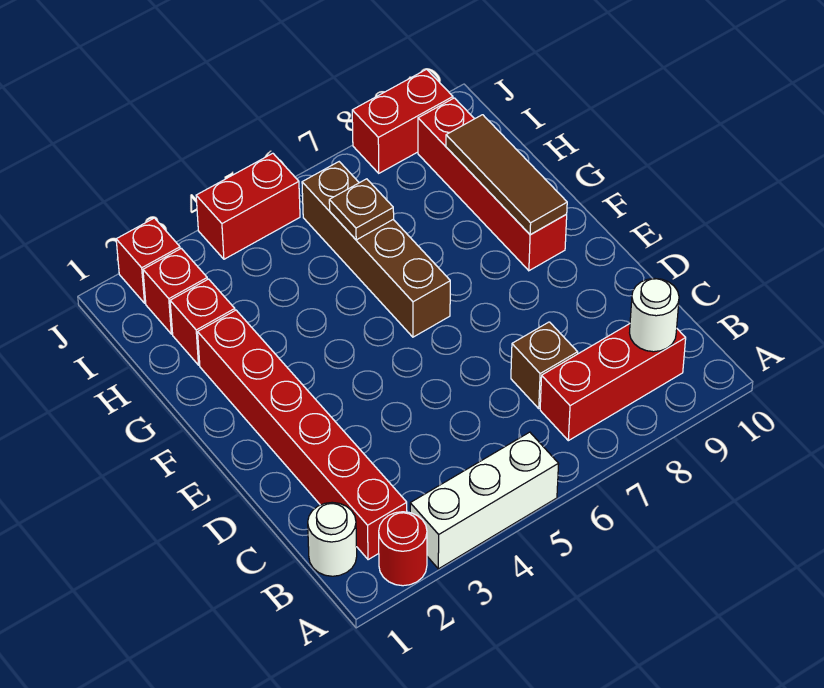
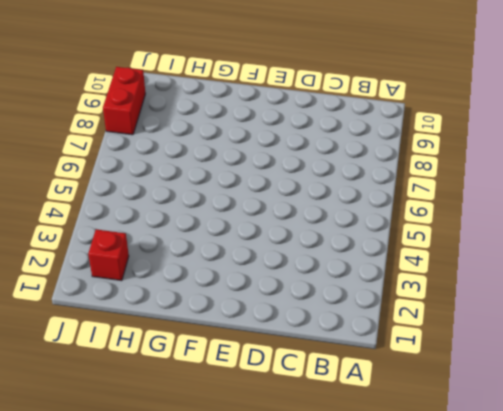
none -> red 1x1 round brick [379,512,427,586]
none -> white 1x3 brick [410,432,559,569]
none -> white 1x1 round brick [308,502,357,576]

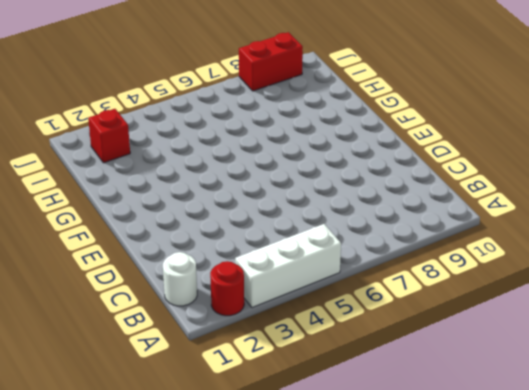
none -> red 1x6 brick [198,310,407,560]
none -> red 1x3 brick [540,324,686,441]
none -> brown 1x1 brick [511,322,578,408]

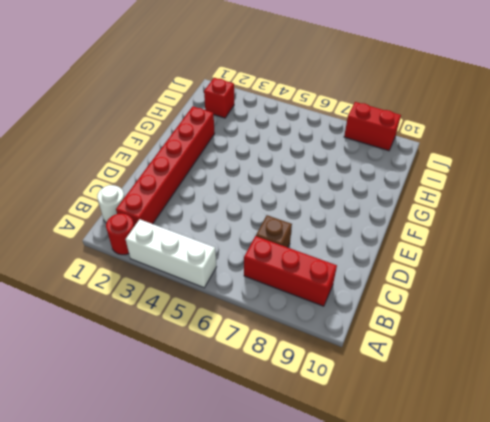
none -> brown 1x4 brick [302,162,450,337]
none -> red 1x4 brick [418,98,567,271]
none -> red 1x1 brick [170,279,235,365]

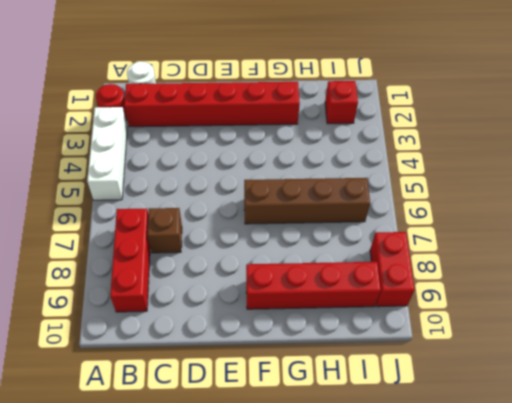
none -> red 1x1 brick [170,279,235,365]
none -> red 1x1 brick [116,218,180,303]
none -> red 1x2 brick [196,153,300,259]

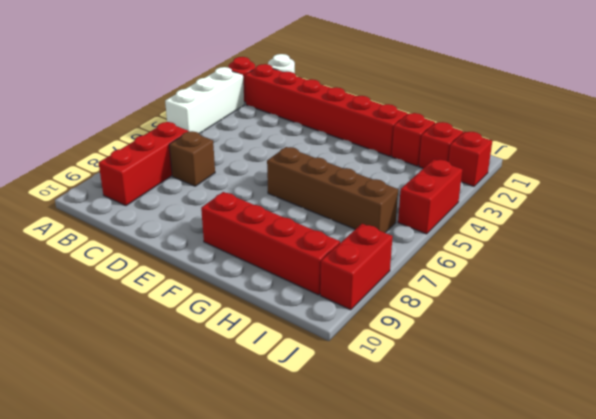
none -> white 1x1 round brick [630,278,679,352]
none -> brown 1x3 tile [446,115,567,235]
none -> brown 1x1 plate [329,179,394,240]

